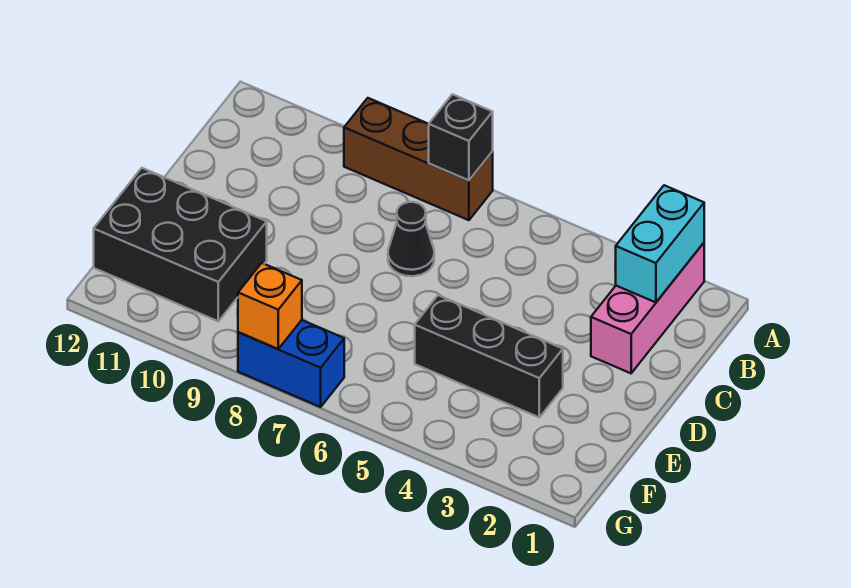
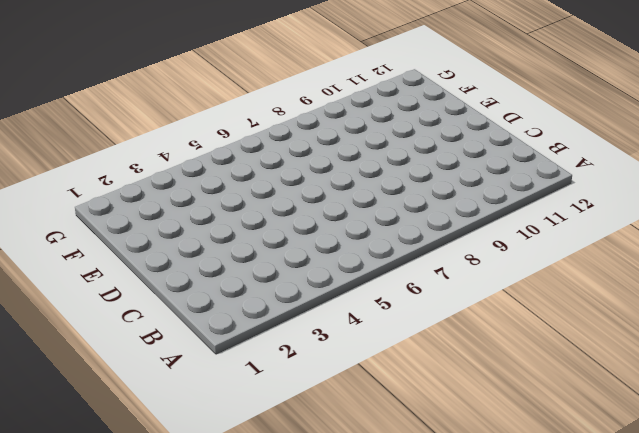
none -> pink 1x3 brick [591,243,704,373]
none -> brown 1x3 brick [344,98,493,220]

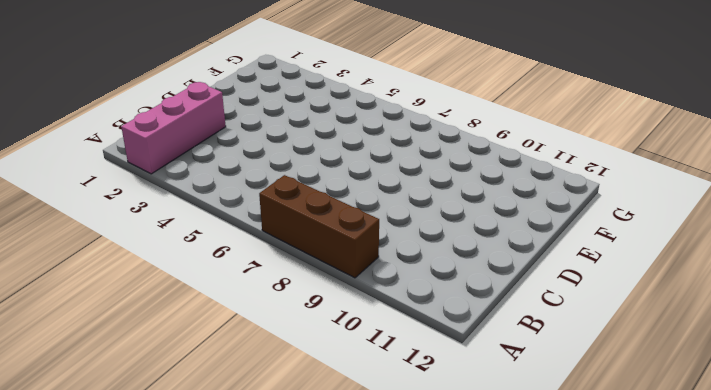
none -> black 1x1 cone [388,202,434,276]
none -> black 1x3 brick [415,295,563,417]

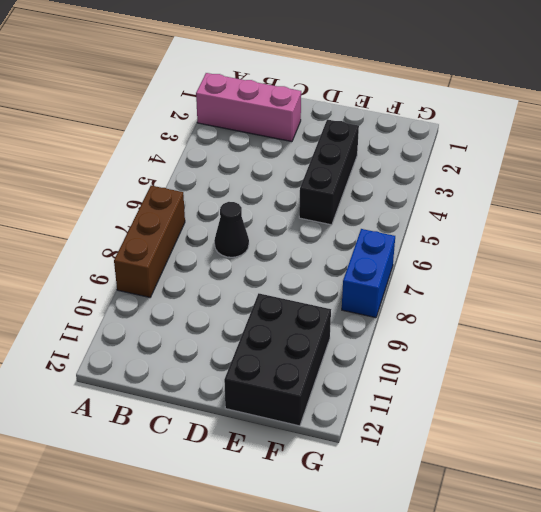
none -> cyan 1x2 brick [616,185,704,302]
none -> black 1x1 brick [429,94,493,181]

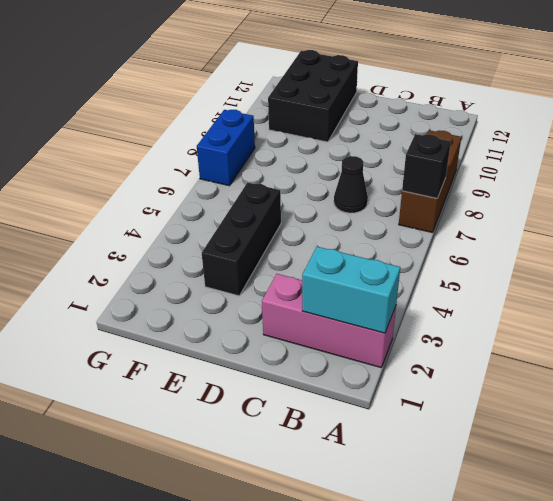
none -> orange 1x1 brick [238,263,302,349]

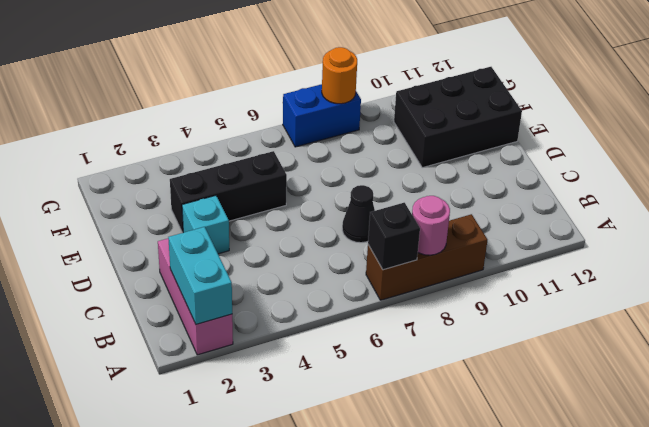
pink 1x1 round brick [412,196,450,255] -> none
cyan 1x1 brick [182,196,229,254] -> none
orange 1x1 round brick [322,47,357,104] -> orange 1x1 brick [238,263,302,349]

